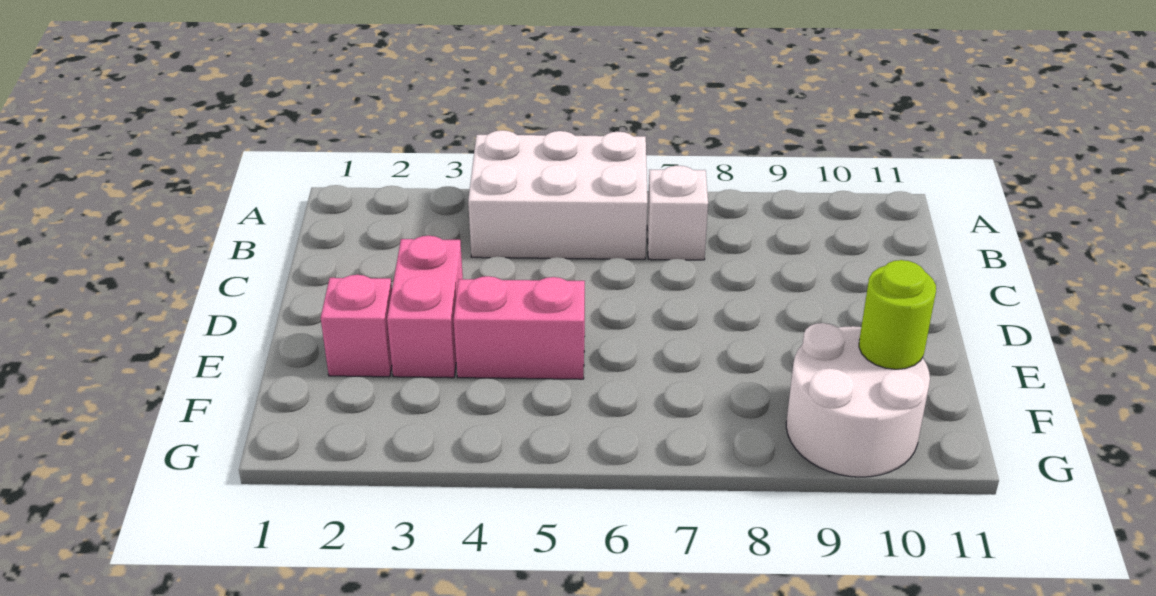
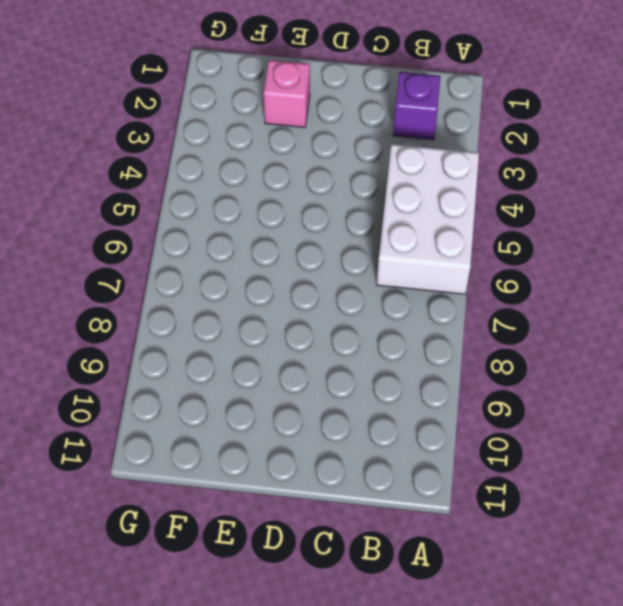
purple 1x1 brick [393,72,441,140] -> none
none -> white 1x1 brick [647,166,708,260]
none -> pink 1x2 brick [387,236,463,378]

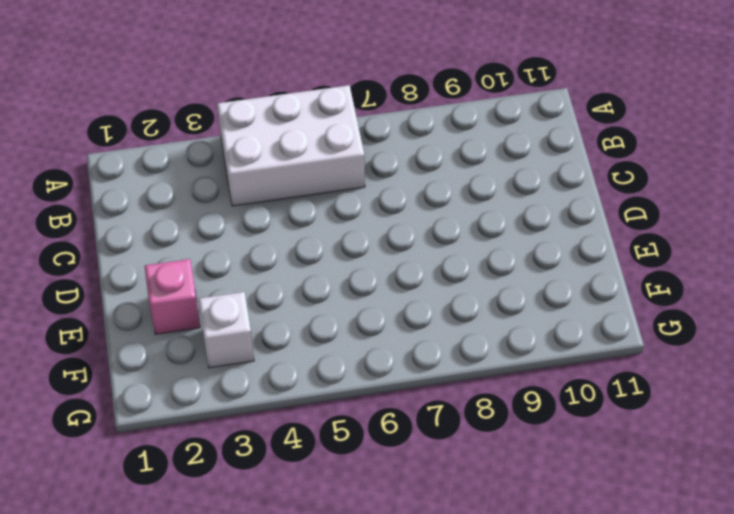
white 1x1 brick [198,292,254,368] -> white 1x1 brick moved to [647,166,708,260]
none -> pink 1x2 brick [387,236,463,378]
none -> pink 1x2 brick [454,276,585,379]

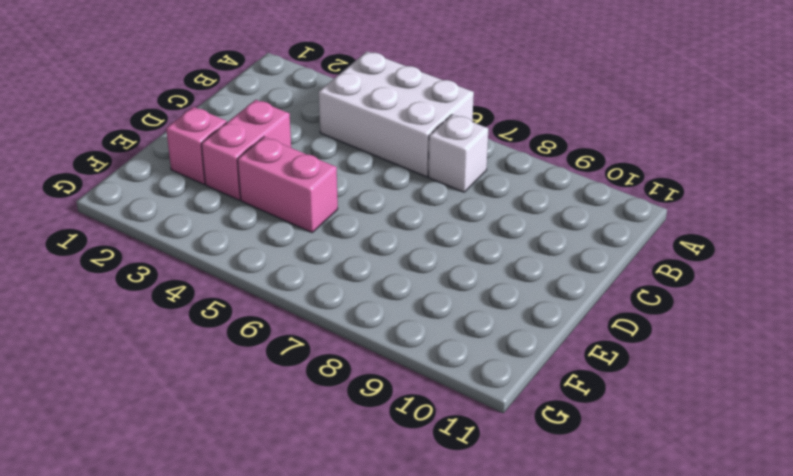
none -> white 2x2 round brick [786,323,930,477]
none -> lime 1x1 round brick [859,260,936,369]

